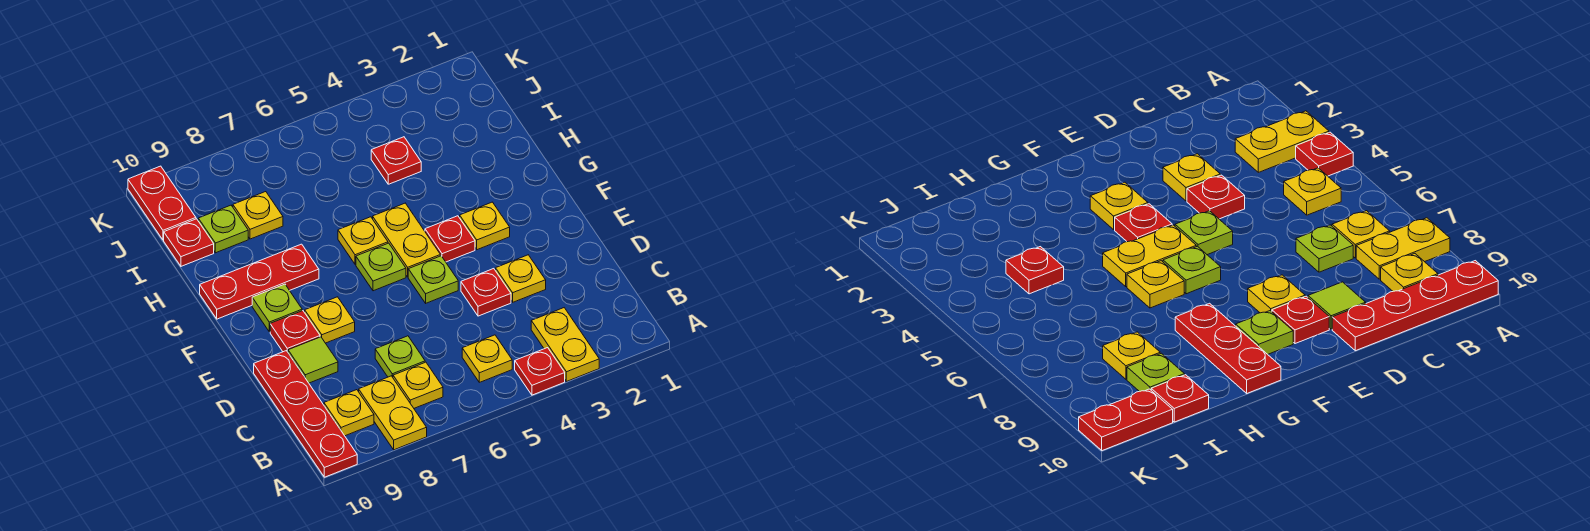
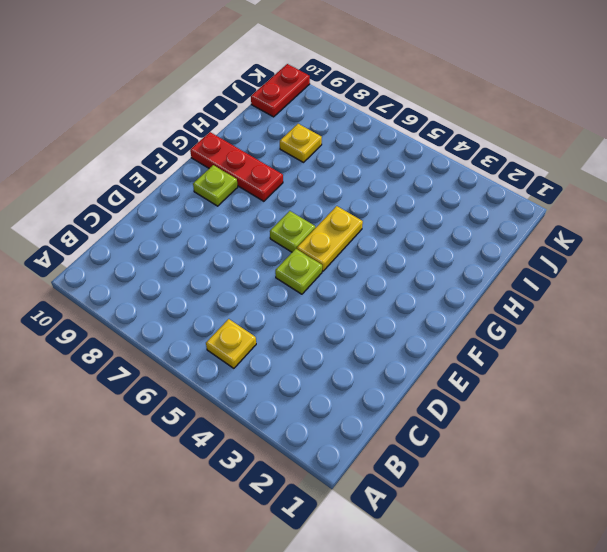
none -> yellow 1x2 plate [531,308,599,382]
none -> red 1x1 plate [515,348,565,395]
none -> yellow 1x2 plate [359,376,427,450]

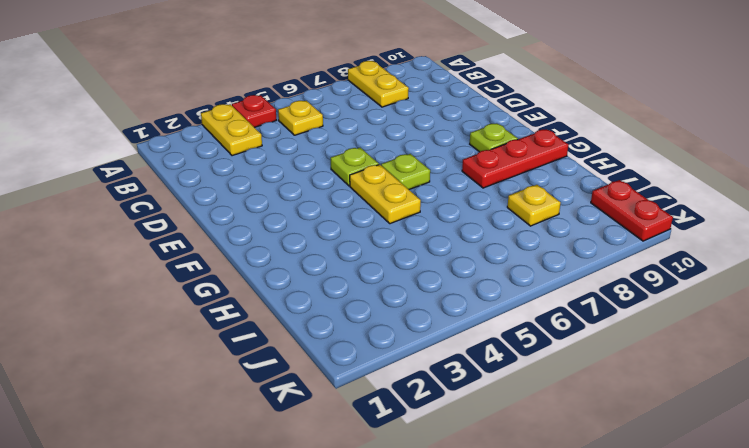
none -> red 1x4 plate [254,351,357,477]
none -> yellow 1x1 plate [393,362,443,408]
none -> yellow 1x1 plate [324,390,374,436]

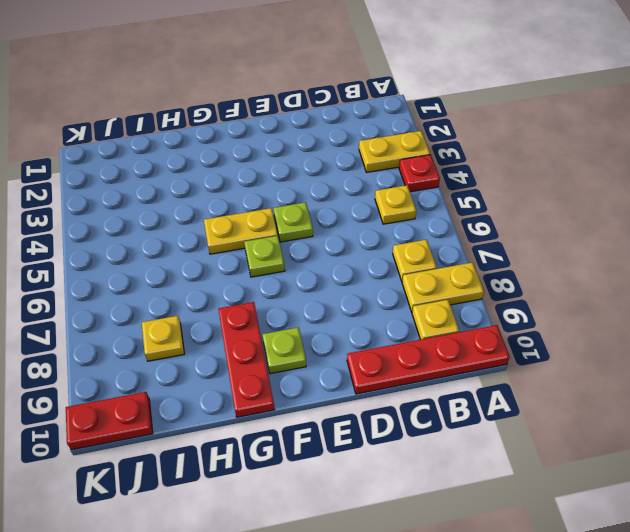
none -> lime 1x1 plate [375,336,425,377]
none -> yellow 1x1 plate [496,255,546,302]
none -> red 1x1 plate [461,269,511,316]

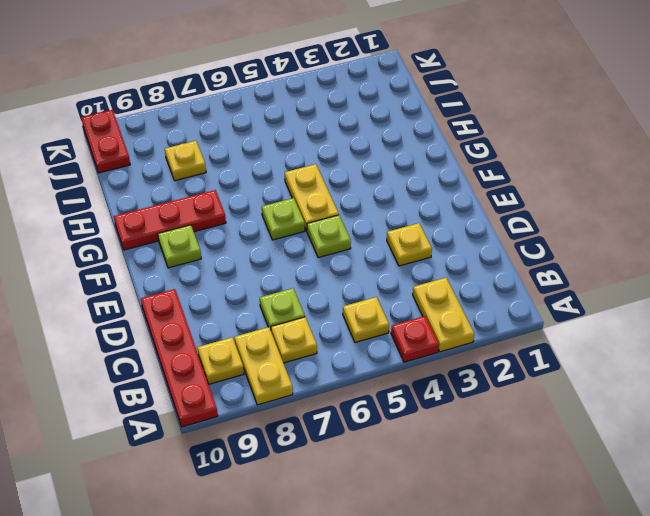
none -> red 1x1 plate [461,269,511,316]
none -> lime 1x1 tile [288,337,338,383]
none -> yellow 1x1 plate [305,297,355,343]

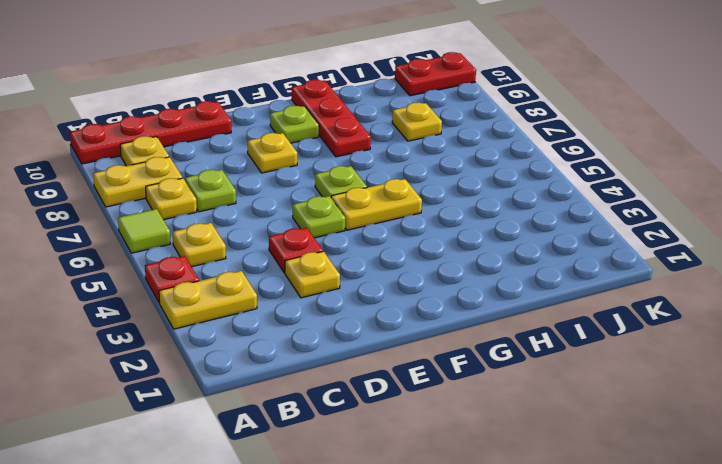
lime 1x1 tile [118,209,170,253] -> lime 1x1 tile moved to [288,337,338,383]
none -> red 1x1 plate [270,311,320,352]
none -> yellow 1x1 plate [460,202,510,250]
none -> red 1x1 plate [425,216,475,262]

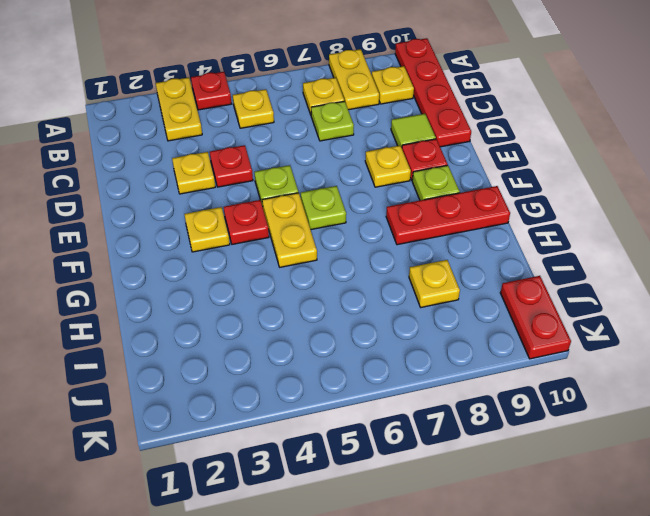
none -> yellow 1x1 plate [338,217,388,264]
none -> red 1x1 plate [371,137,421,184]
none -> lime 1x1 plate [198,205,248,253]

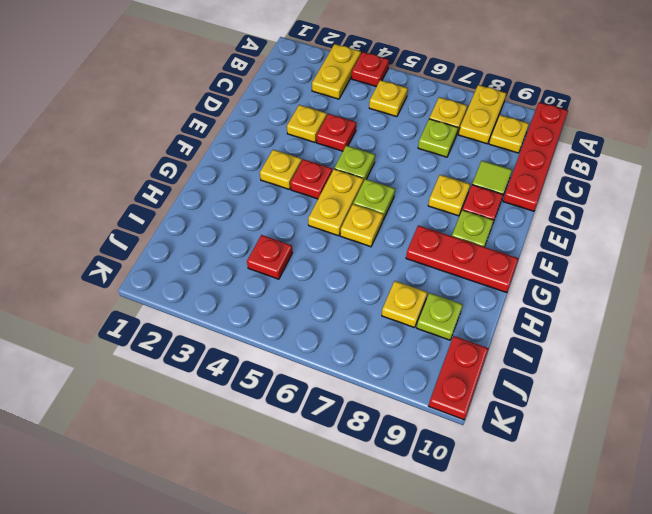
none -> red 1x1 plate [164,219,214,266]

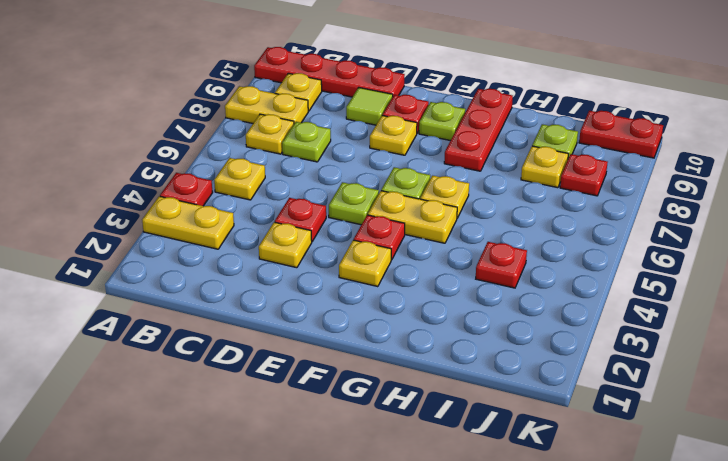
red 1x1 plate [560,154,608,196] -> red 1x1 plate moved to [164,219,214,266]

